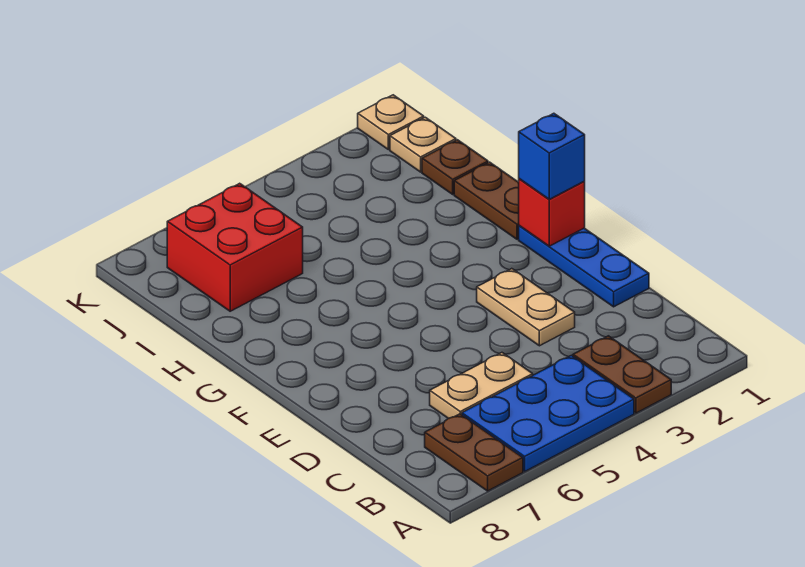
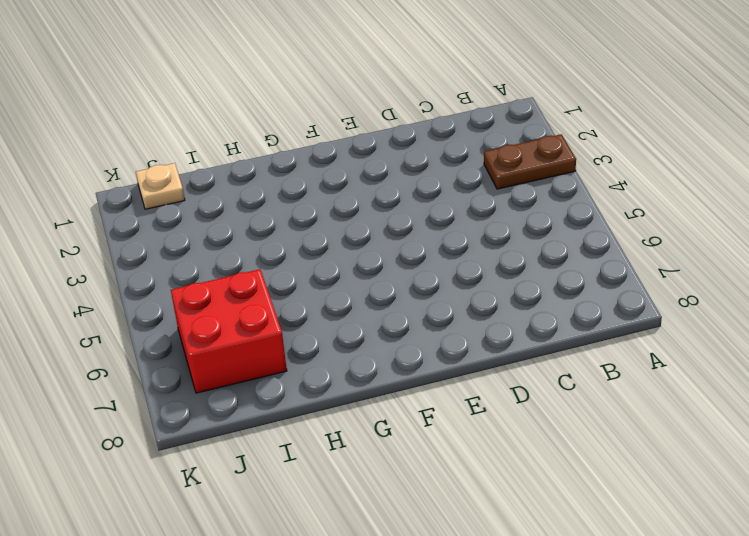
none -> blue 2x3 plate [462,355,634,471]
none -> brown 1x2 plate [425,414,523,491]
none -> tan 1x2 plate [430,353,533,418]

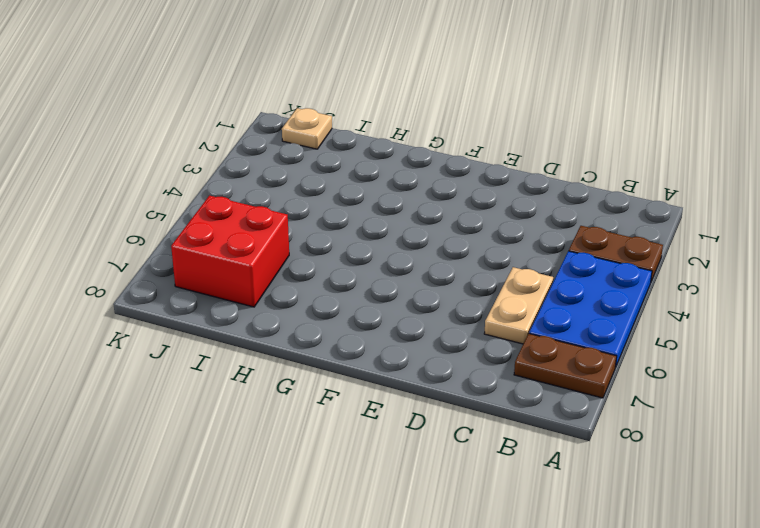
none -> blue 1x3 plate [519,226,649,307]
none -> tan 1x2 plate [477,269,575,346]
none -> brown 1x2 plate [454,162,519,239]

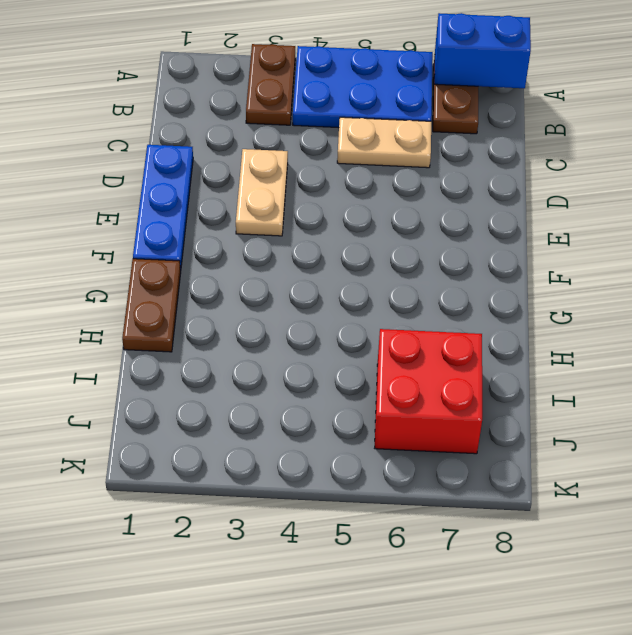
blue 1x2 brick [434,13,531,88] -> none
none -> brown 1x1 plate [422,140,488,194]
none -> tan 1x1 plate [390,117,456,172]
none -> tan 1x1 plate [358,95,424,150]

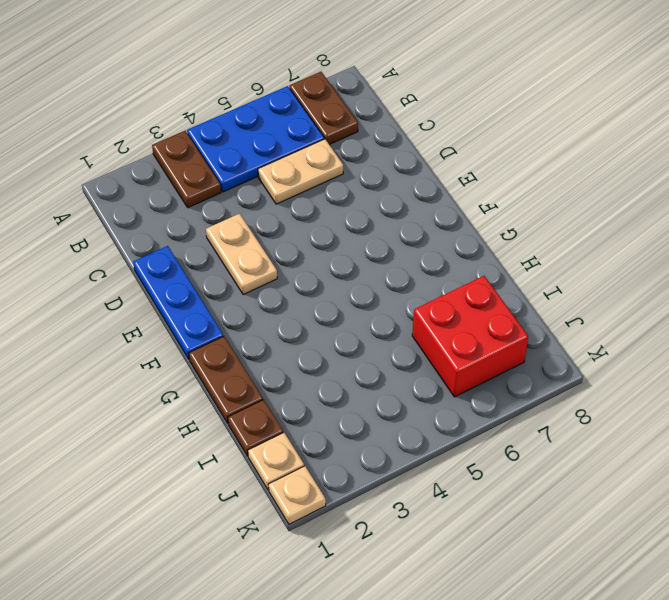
none -> red 1x1 brick [519,179,585,246]
none -> blue 1x1 brick [519,113,585,199]

